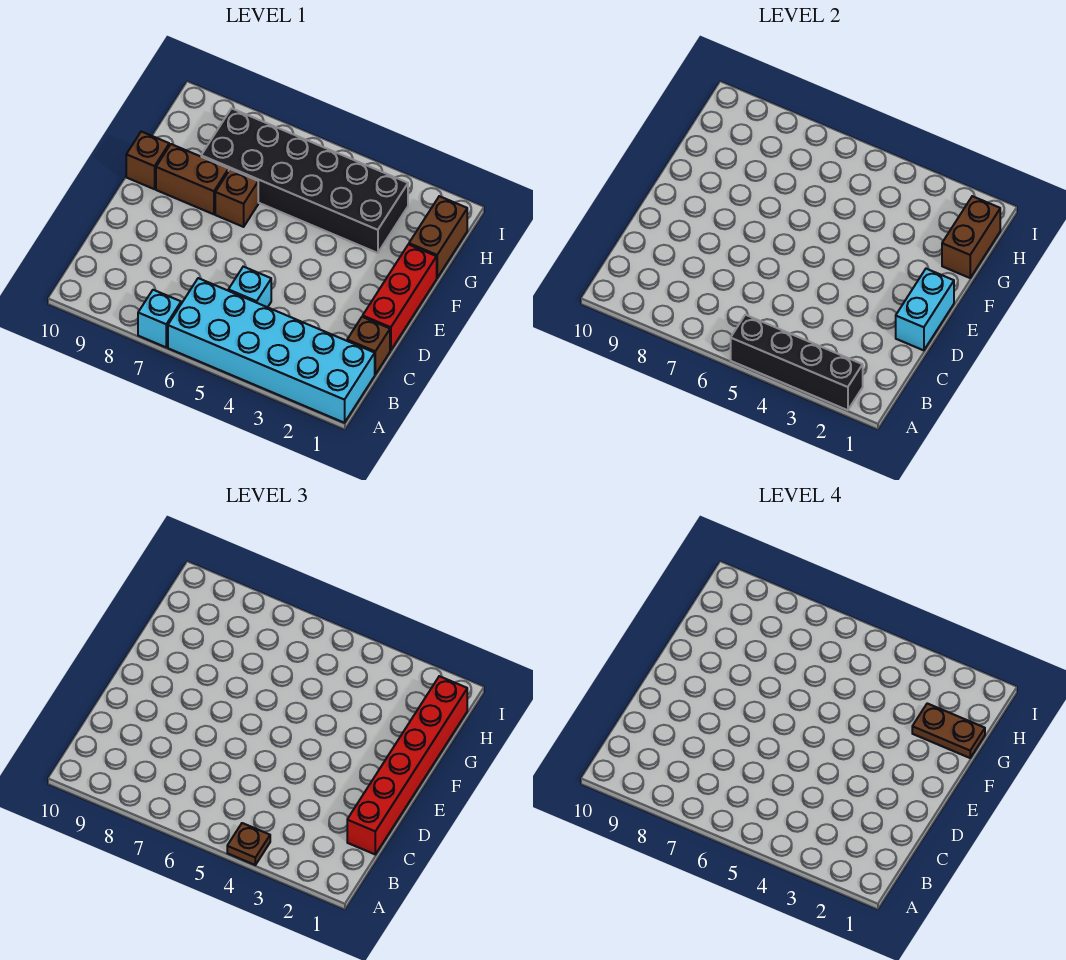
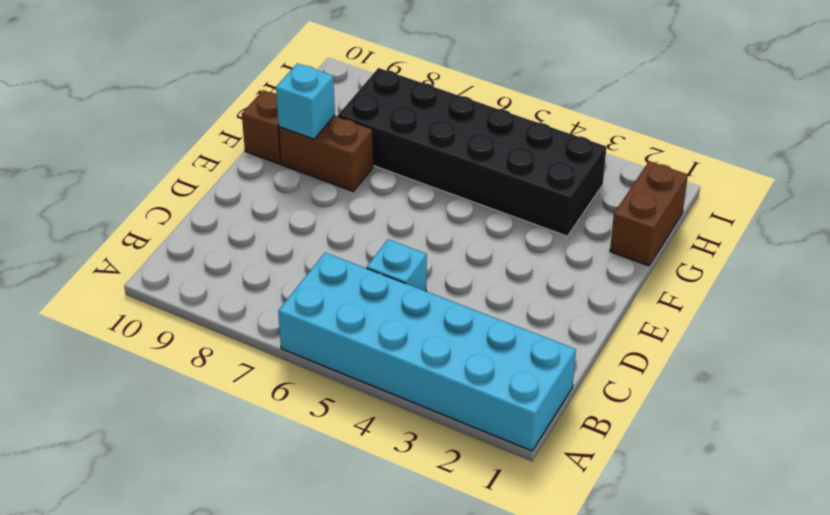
cyan 1x1 brick [276,63,335,139] -> cyan 1x1 brick moved to [138,290,181,347]
none -> brown 1x1 brick [347,317,390,374]
none -> red 1x3 brick [363,244,437,350]
none -> brown 1x1 brick [215,169,258,227]

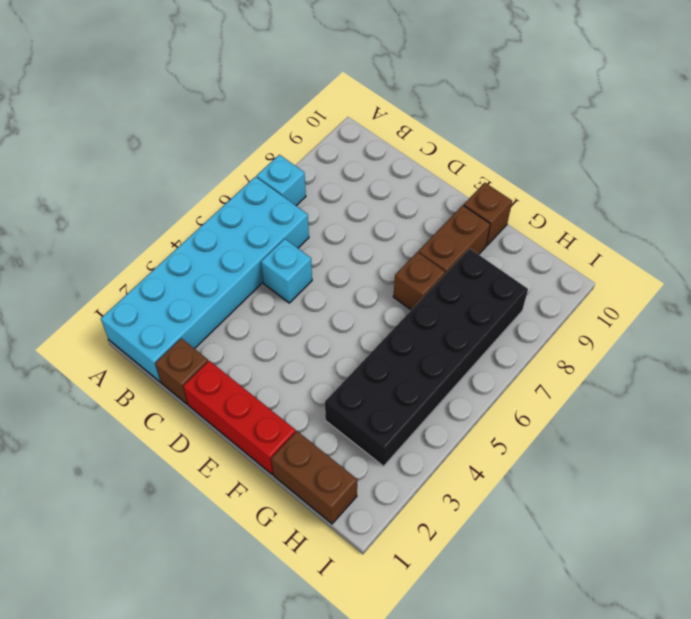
none -> black 1x4 brick [731,315,863,410]
none -> cyan 1x2 brick [896,269,954,350]
none -> brown 1x2 brick [942,196,1000,278]

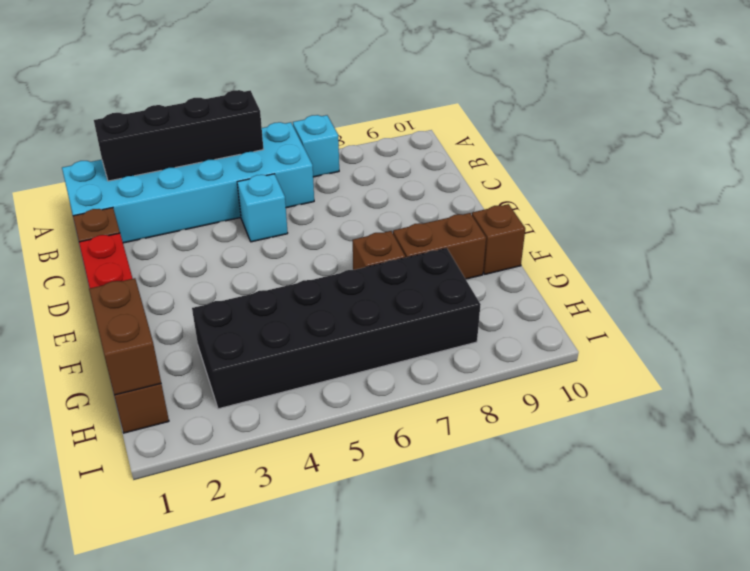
none -> cyan 1x2 brick [896,269,954,350]
none -> brown 1x1 plate [227,823,270,865]
none -> red 1x6 brick [347,676,467,854]

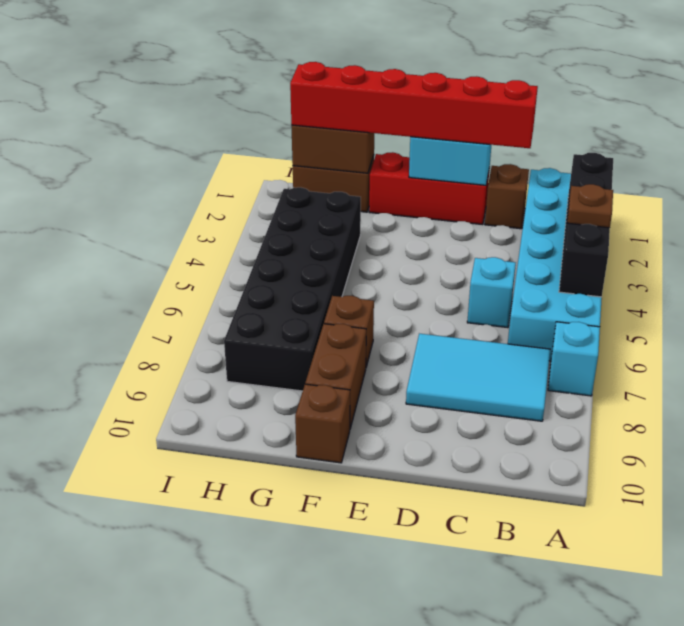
cyan 2x3 tile [406,334,550,421] -> none
none -> brown 1x2 plate [912,703,985,758]

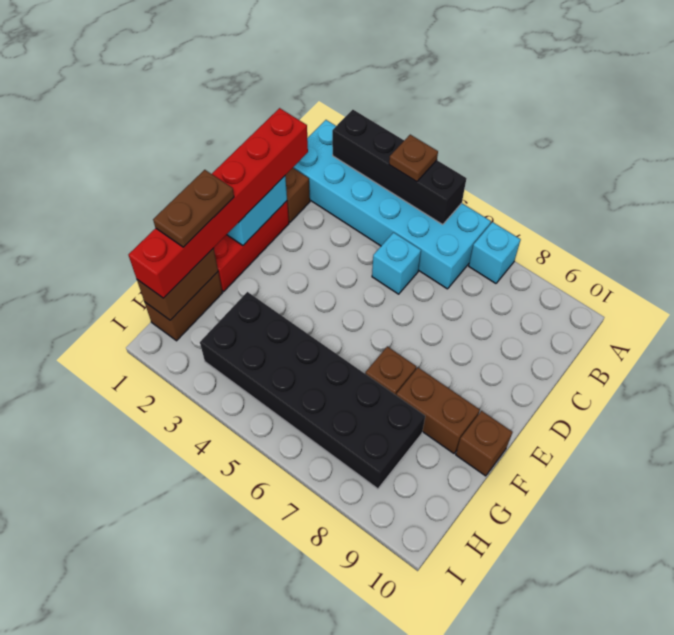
brown 1x2 plate [153,170,234,247] -> brown 1x2 plate turned to [912,703,985,758]

